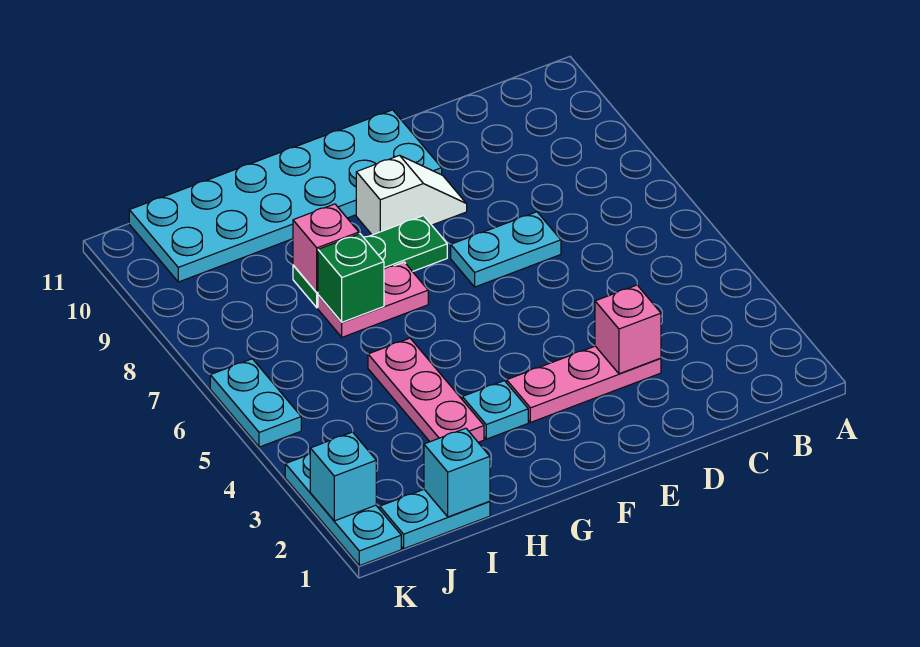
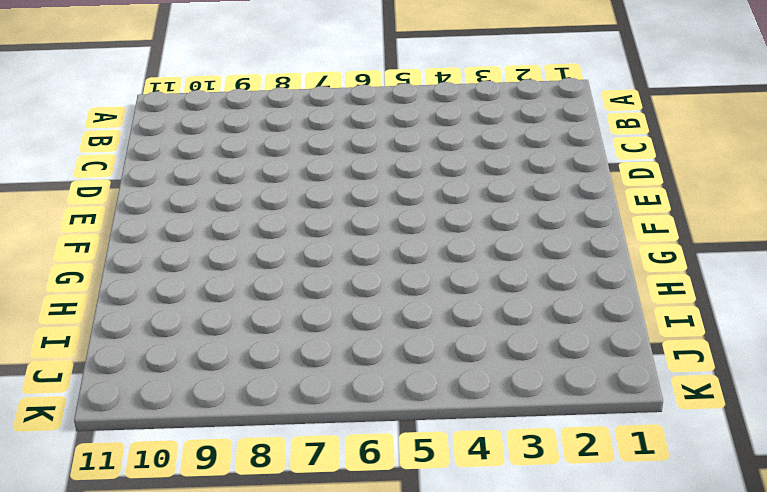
none -> pink 1x3 plate [507,346,661,422]
none -> cyan 1x2 plate [451,212,561,287]
none -> white 1x2 slope [356,155,467,235]

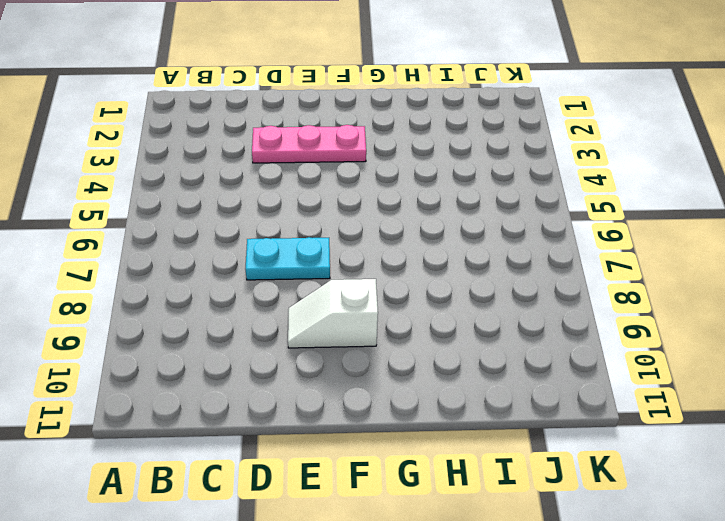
none -> cyan 2x6 plate [129,110,442,282]
none -> green 1x3 plate [293,216,447,308]
none -> cyan 1x1 plate [462,381,528,439]

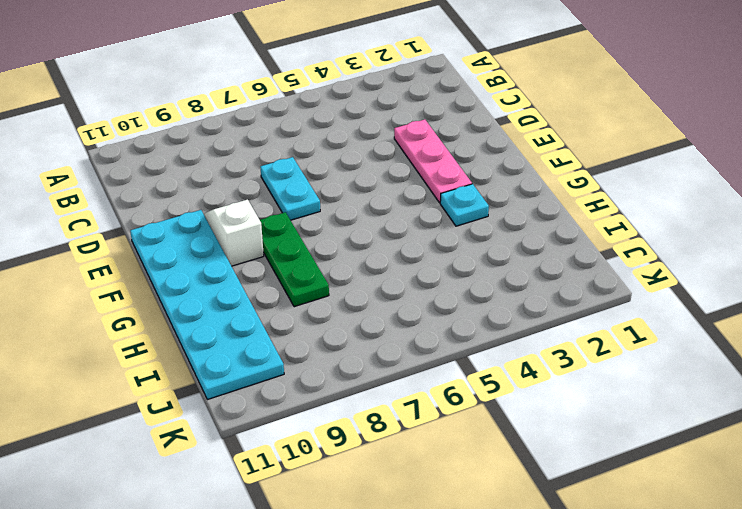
none -> pink 1x2 plate [318,262,428,337]
none -> pink 1x3 plate [368,338,484,442]
none -> cyan 1x2 plate [380,490,490,549]

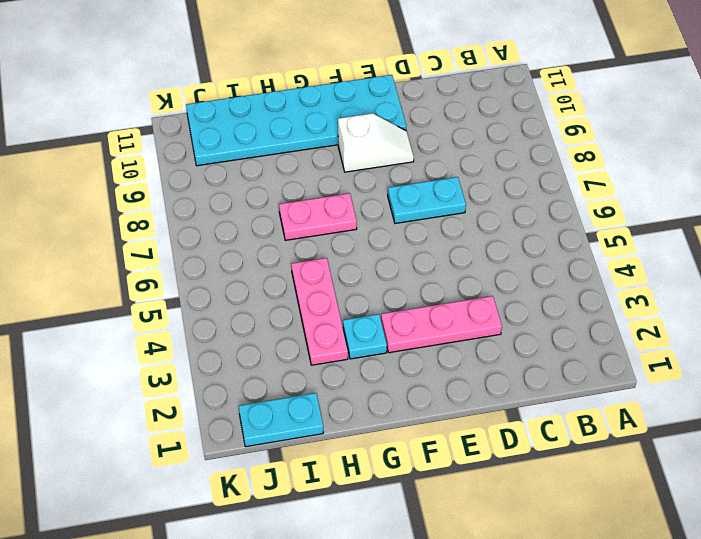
none -> green 1x3 plate [293,216,447,308]
none -> cyan 1x3 plate [285,454,401,566]
none -> cyan 1x2 plate [210,359,301,447]

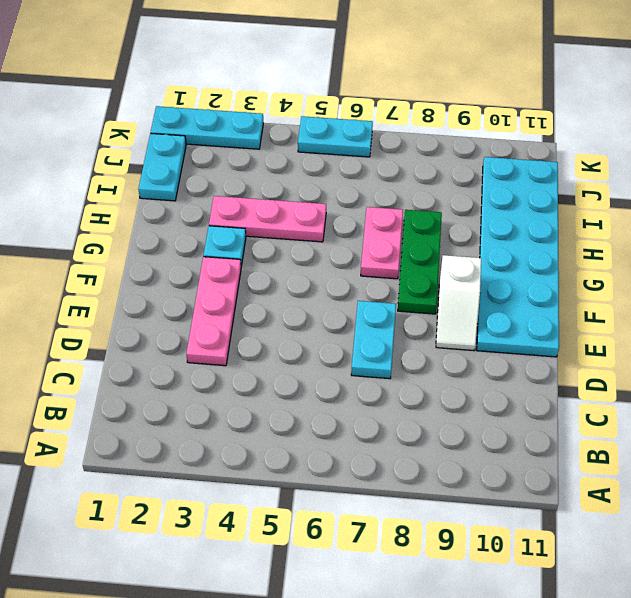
none -> pink 1x1 brick [595,285,661,374]
none -> green 1x1 brick [318,234,384,322]
none -> pink 1x1 brick [293,204,359,293]

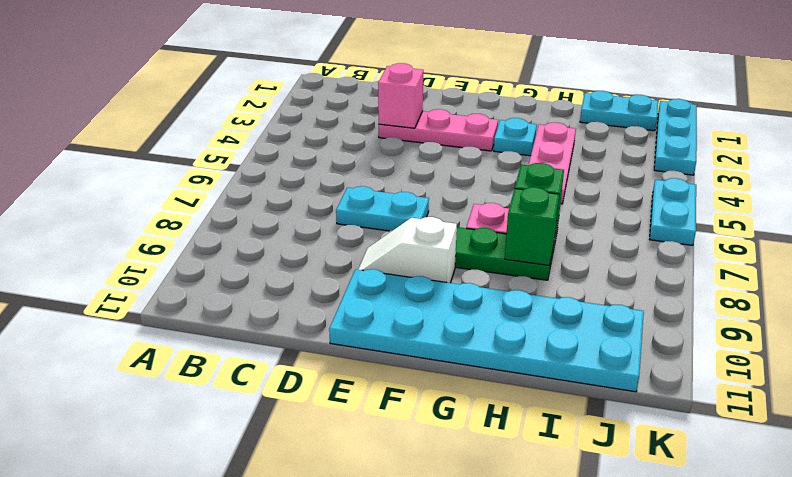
green 1x1 brick [505,187,559,265] -> pink 1x1 brick [293,204,359,293]
none -> cyan 1x1 brick [424,428,490,517]
none -> cyan 1x1 brick [310,432,376,521]

